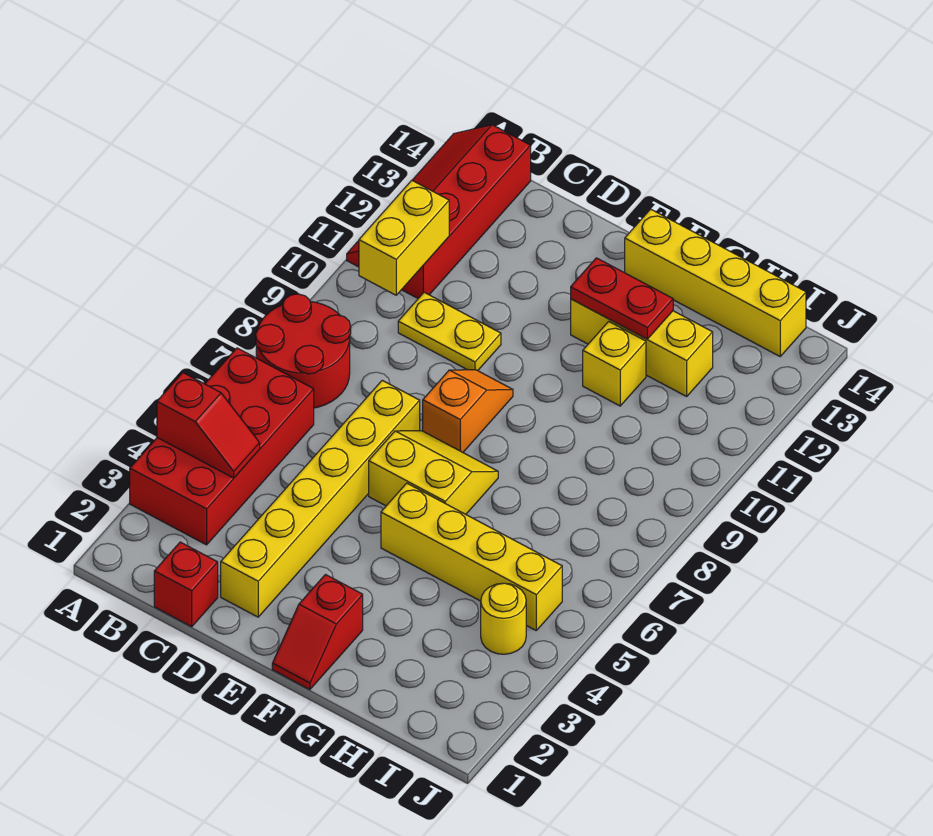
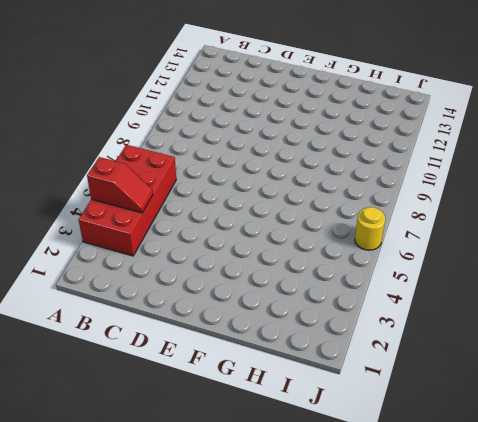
yellow 1x1 round brick [355,207,385,250] -> yellow 1x1 round brick moved to [481,583,526,654]
none -> red 2x2 round brick [256,294,351,408]
none -> red 2x4 slope [347,125,531,298]
none -> red 1x1 brick [154,542,218,627]

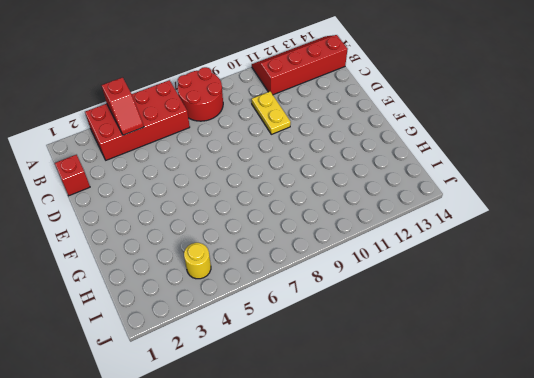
none -> yellow 1x6 brick [221,380,420,617]
none -> yellow 2x2 slope [369,431,498,514]
none -> orange 1x2 slope [423,370,513,452]

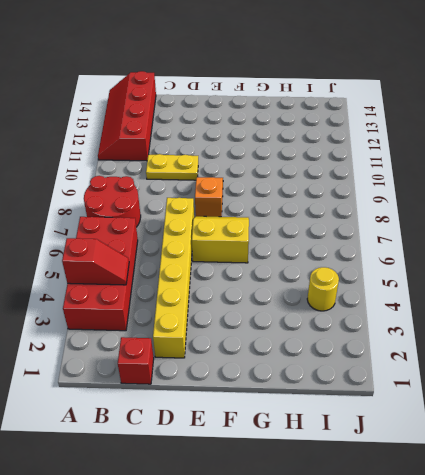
none -> red 1x2 slope [272,575,363,690]
none -> yellow 1x4 brick [381,483,562,630]
none -> yellow 1x3 brick [571,299,713,396]

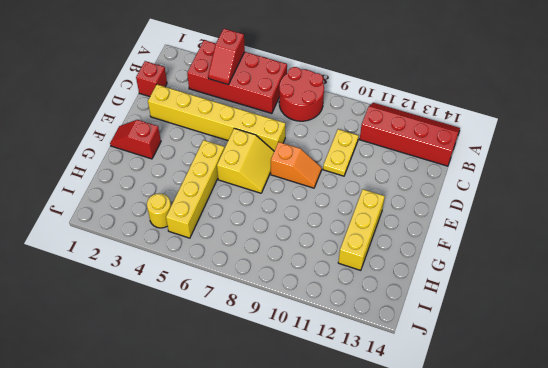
none -> yellow 1x4 brick [625,209,806,356]
none -> yellow 1x1 brick [583,321,646,406]
none -> yellow 1x2 brick [359,180,449,295]

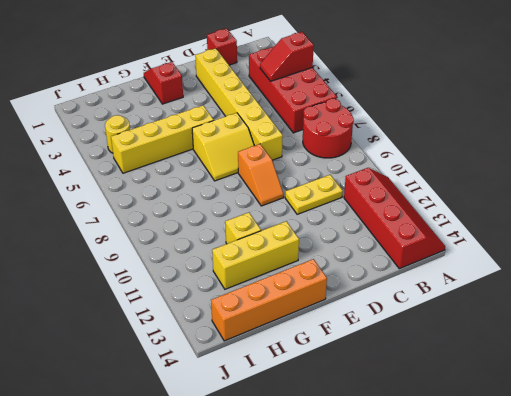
orange 1x4 brick [211,259,327,341] -> yellow 1x4 brick [625,209,806,356]
none -> yellow 1x2 brick [359,180,449,295]
none -> red 1x2 plate [571,258,673,339]

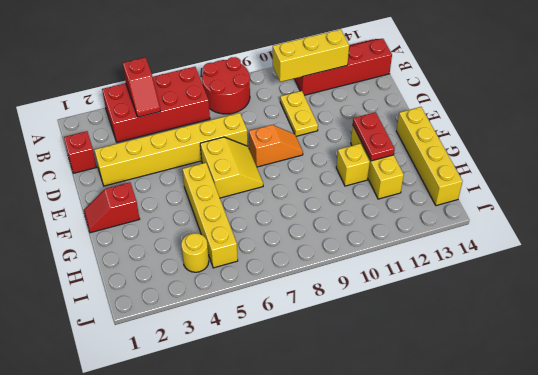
yellow 1x3 brick [273,29,349,82] -> yellow 1x2 brick [359,180,449,295]

